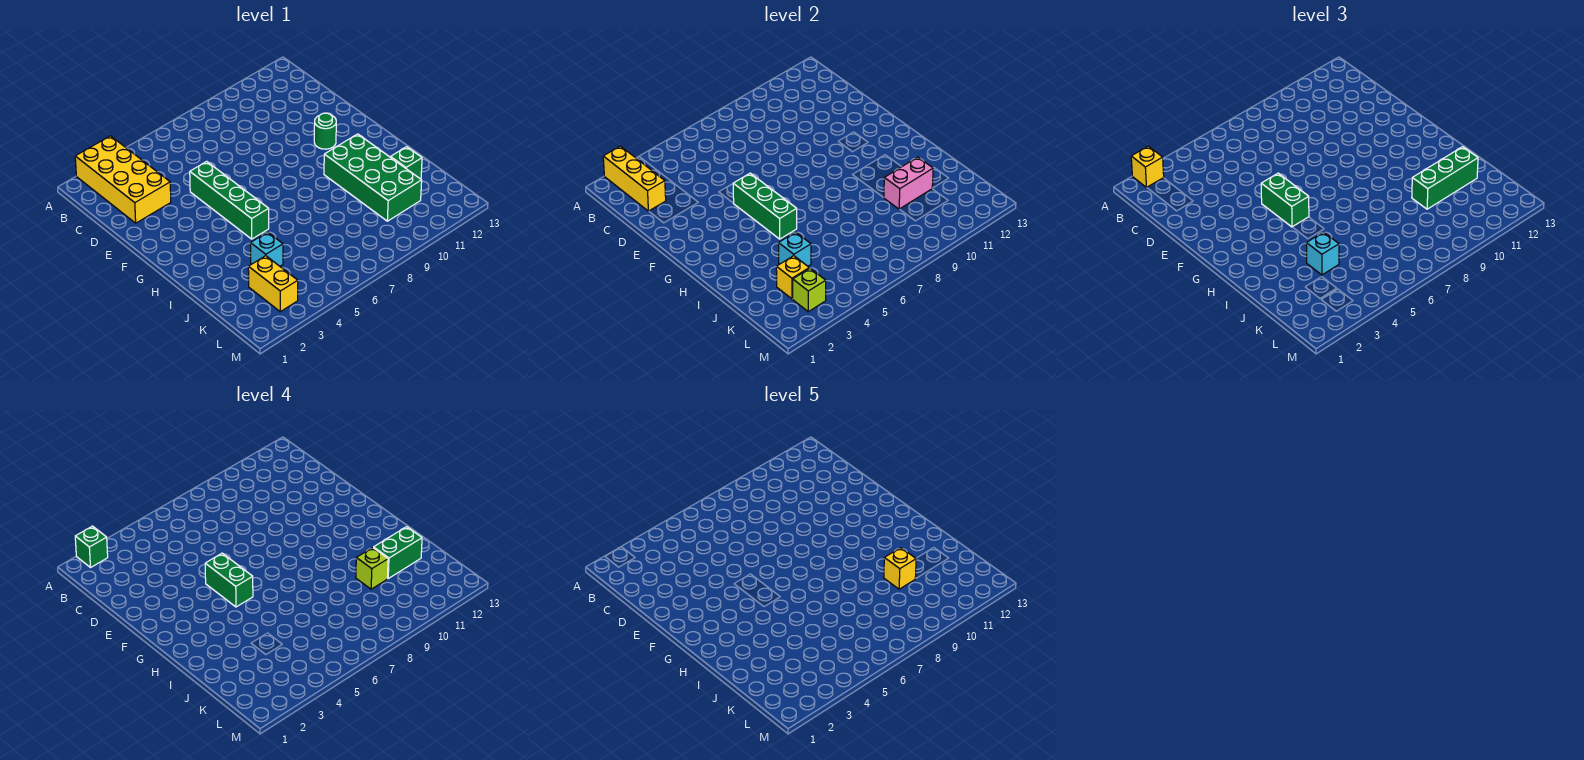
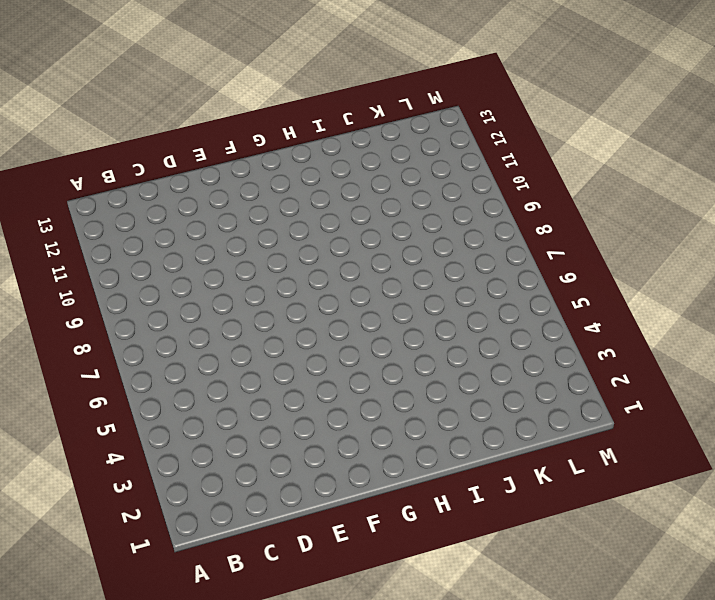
none -> yellow 2x4 brick [75,136,171,223]
none -> green 1x4 brick [190,161,269,239]
none -> green 1x1 round brick [314,113,336,149]

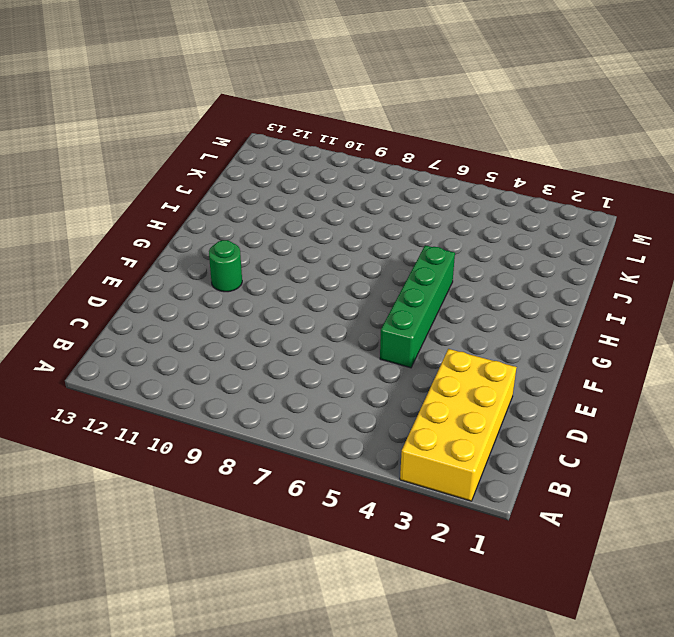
none -> green 2x4 brick [324,134,422,221]
none -> cyan 1x1 brick [250,232,283,266]
none -> green 1x1 brick [391,147,422,179]

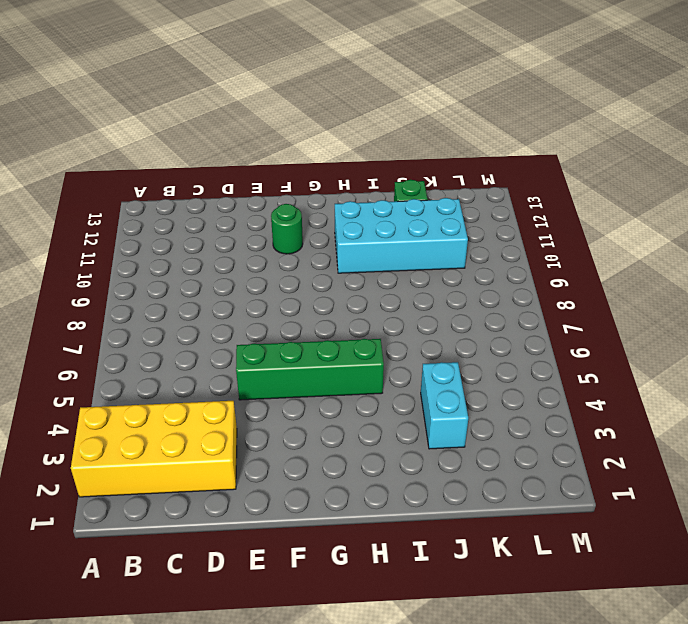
cyan 2x4 brick [335,198,468,273] -> green 2x4 brick [324,134,422,221]
cyan 1x2 brick [421,362,468,449] -> cyan 1x1 brick [250,232,283,266]
none -> yellow 1x2 brick [248,256,298,312]
none -> yellow 1x3 brick [603,146,666,211]
none -> green 1x3 brick [733,173,797,239]

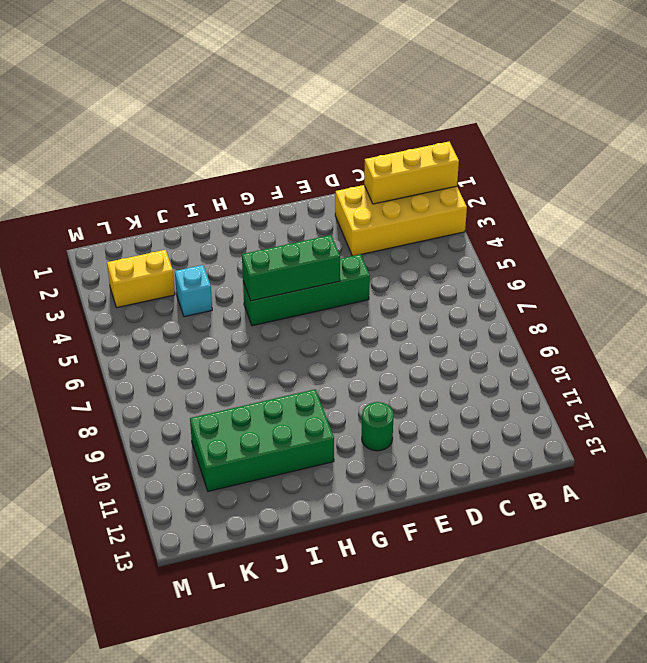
none -> green 1x1 brick [391,147,422,179]
none -> cyan 1x1 brick [778,232,811,266]
none -> pink 1x2 brick [883,157,933,209]

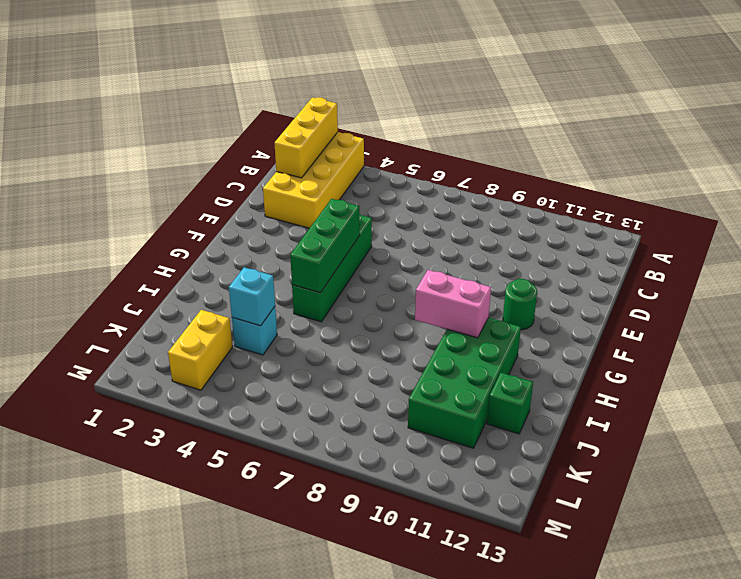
pink 1x2 brick [415,270,491,338] -> pink 1x2 brick moved to [883,157,933,209]
none -> yellow 1x1 brick [776,256,809,299]
none -> lime 1x1 brick [793,268,826,312]
none -> yellow 1x1 brick [1131,146,1164,187]

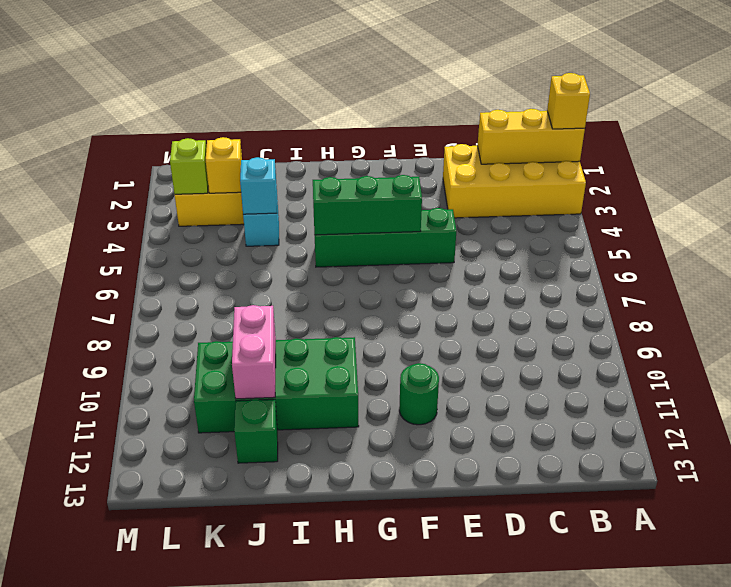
none -> green 1x2 brick [1261,173,1309,227]
none -> cyan 1x1 brick [1306,232,1339,275]
none -> green 1x3 brick [1412,147,1478,209]

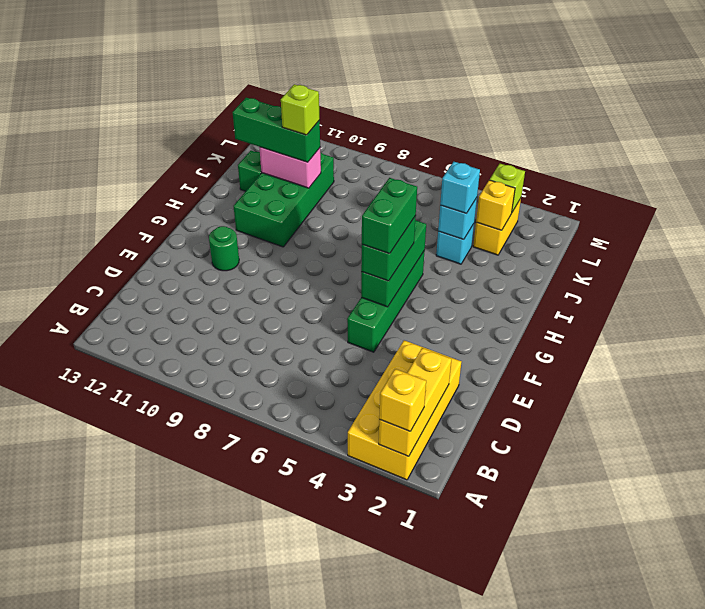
none -> green 1x1 brick [75,526,108,567]
none -> green 1x2 brick [374,527,422,578]
none -> yellow 1x1 brick [884,548,916,589]

